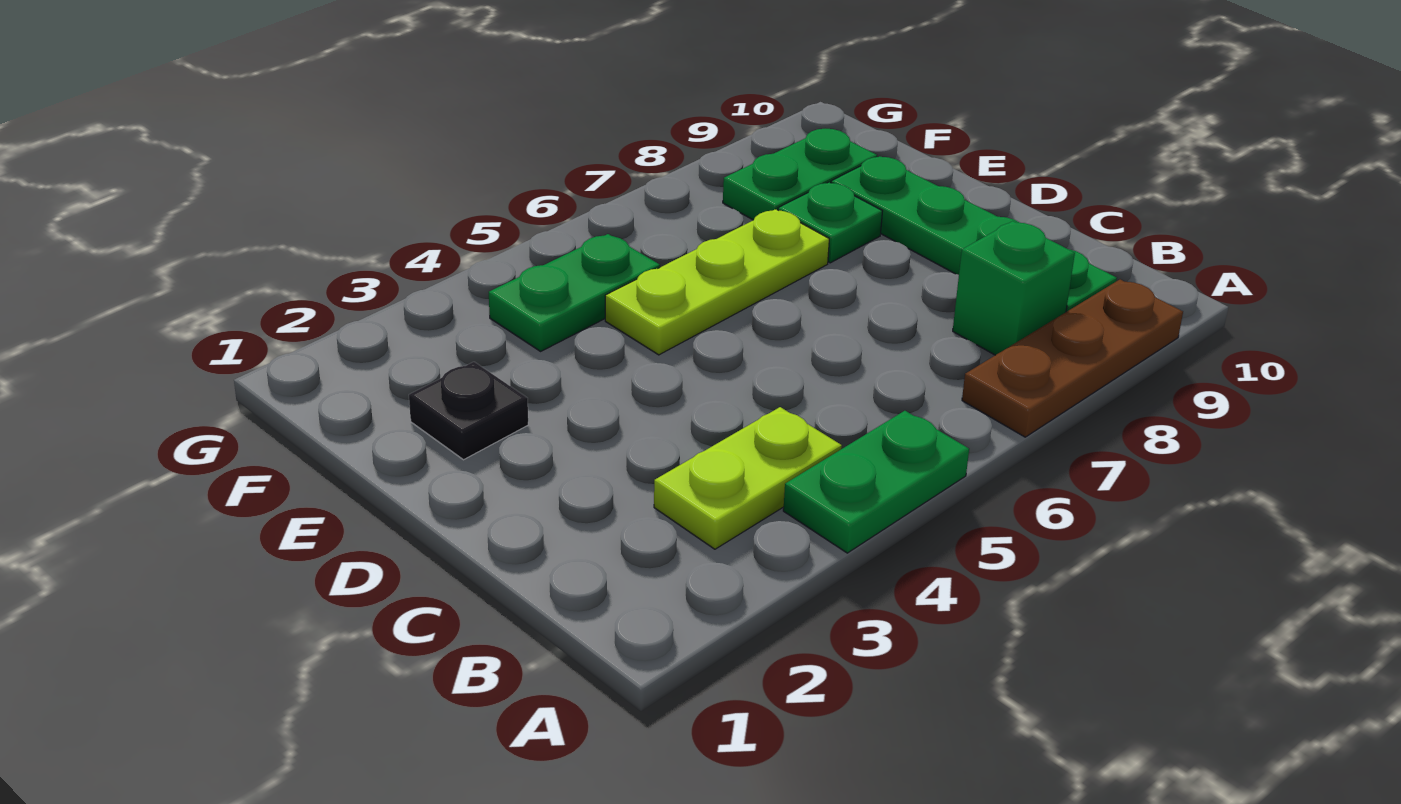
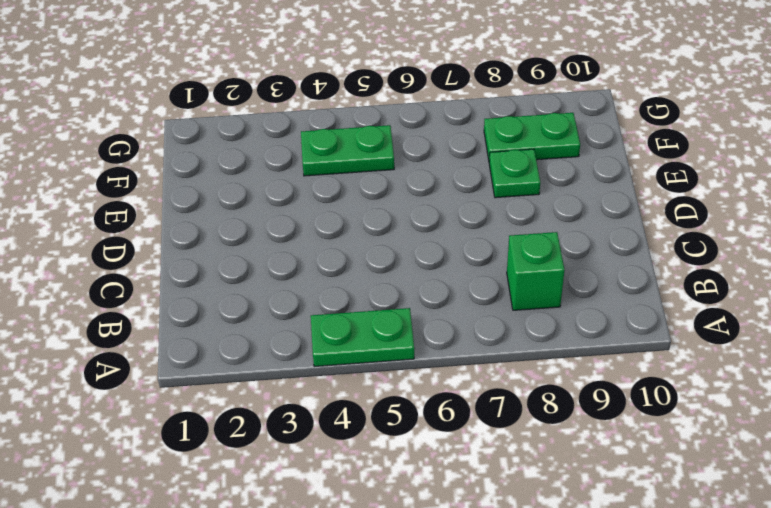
none -> brown 1x3 plate [962,279,1183,437]
none -> lime 1x2 plate [654,407,842,549]

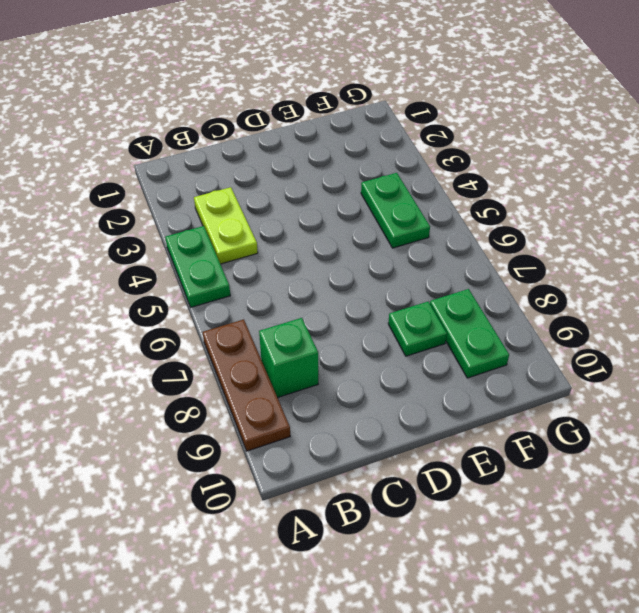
none -> green 1x4 plate [831,157,1117,312]
none -> black 1x1 plate [409,362,528,460]

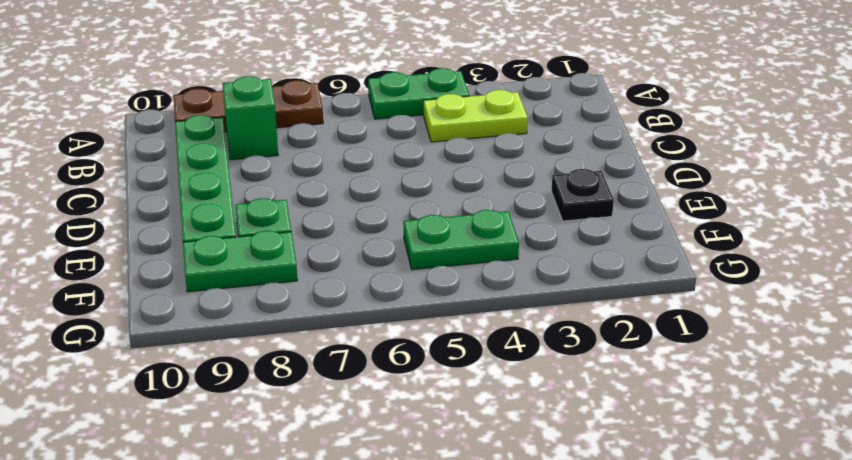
none -> lime 1x3 plate [605,209,829,355]

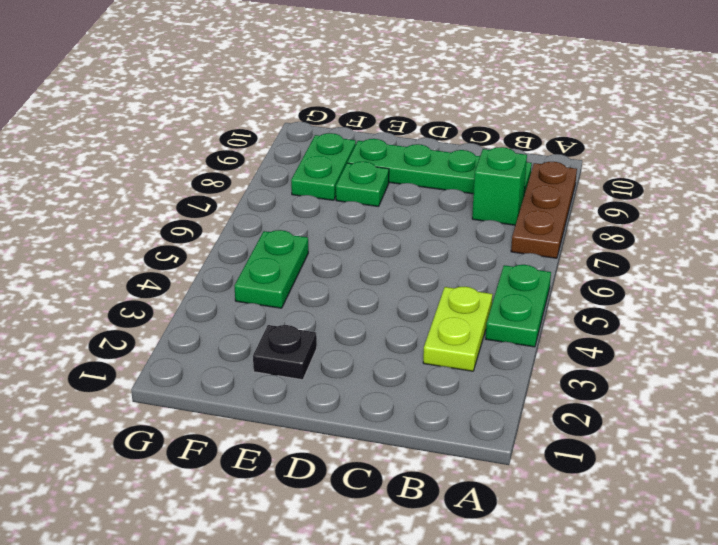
none -> lime 1x3 plate [605,209,829,355]

